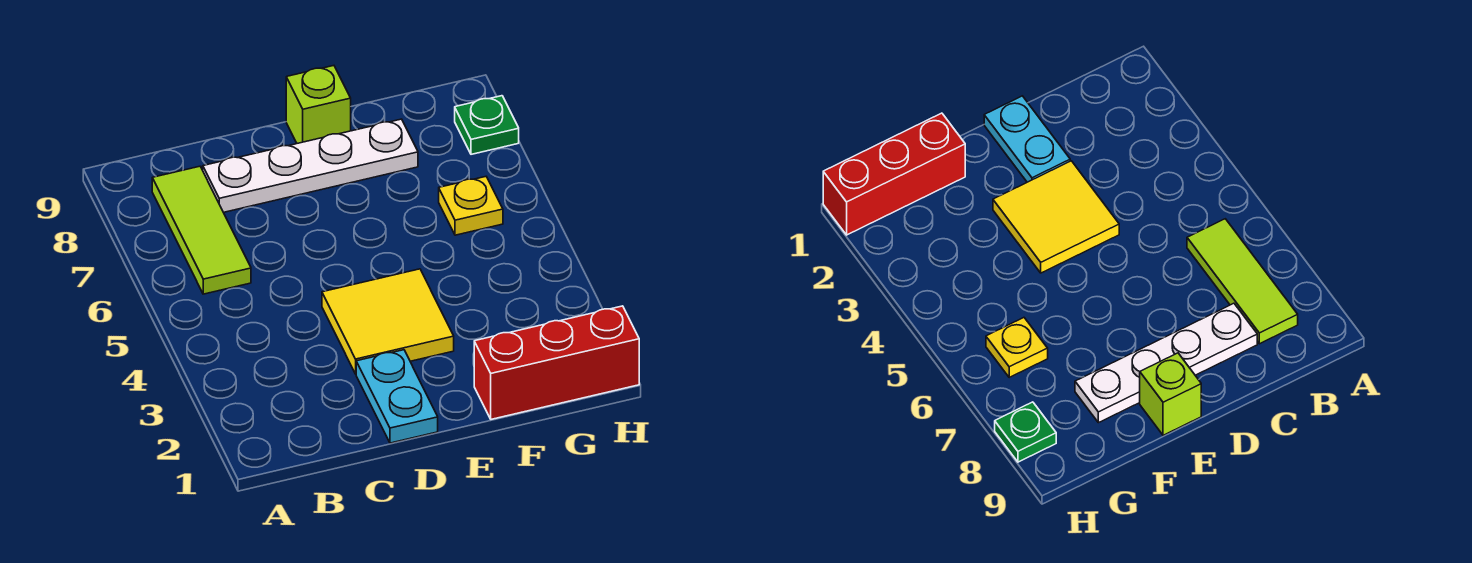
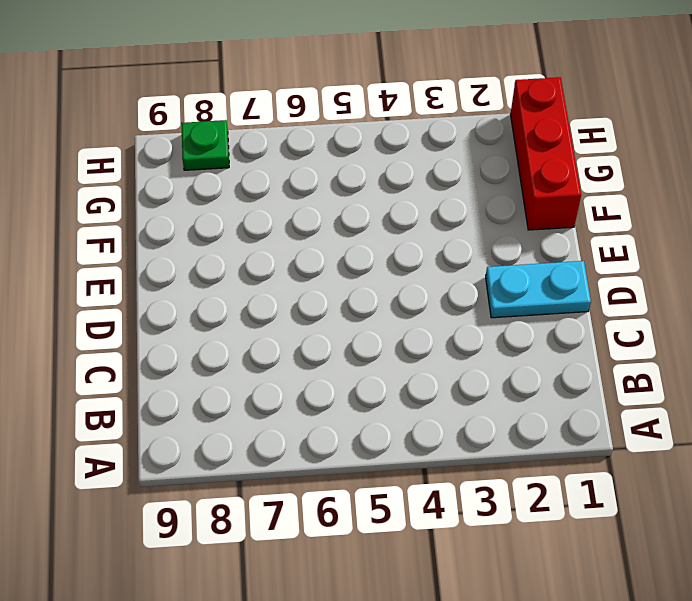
none -> lime 1x3 tile [152,166,251,294]
none -> white 1x4 plate [203,119,418,212]

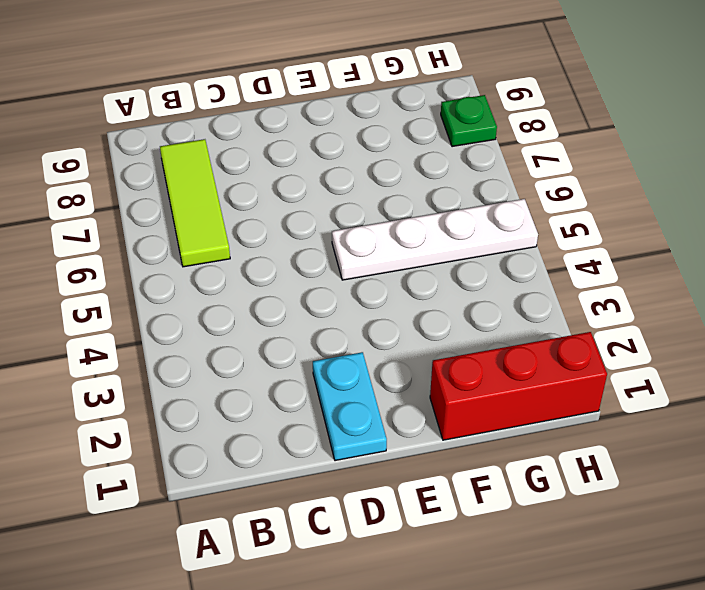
white 1x4 plate [332,199,538,280] -> white 1x4 plate moved to [203,119,418,212]
none -> yellow 2x2 tile [322,269,454,374]
none -> lime 1x1 brick [286,66,351,143]

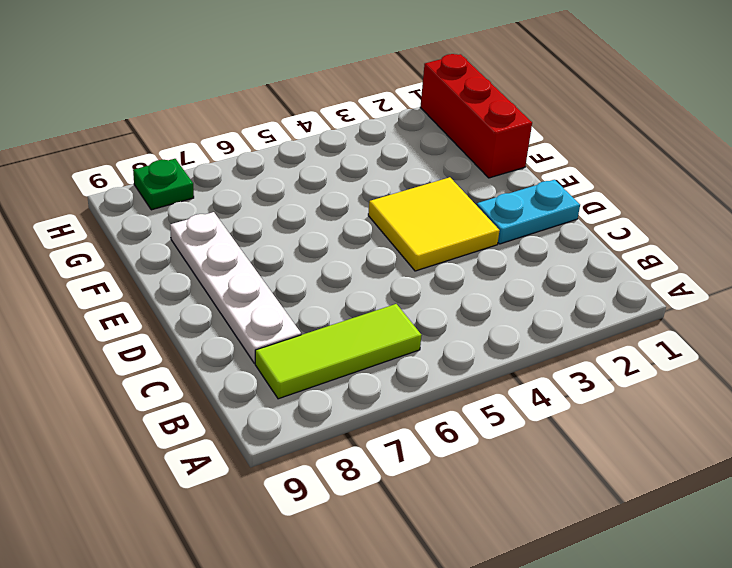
none -> lime 1x1 brick [286,66,351,143]
none -> yellow 1x1 plate [439,177,503,235]

